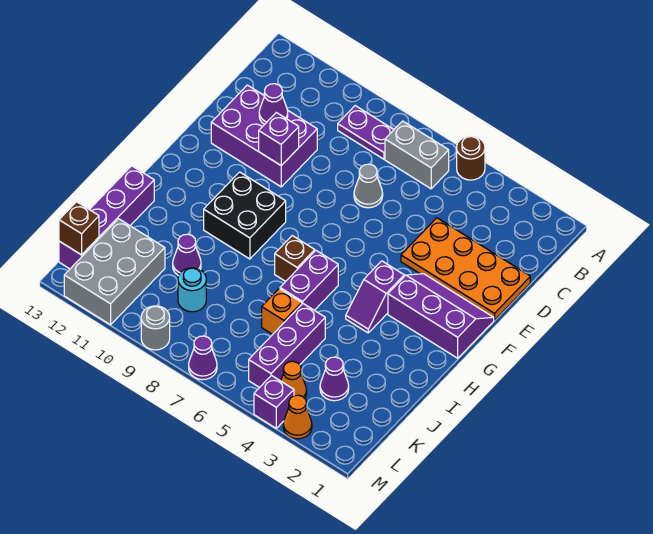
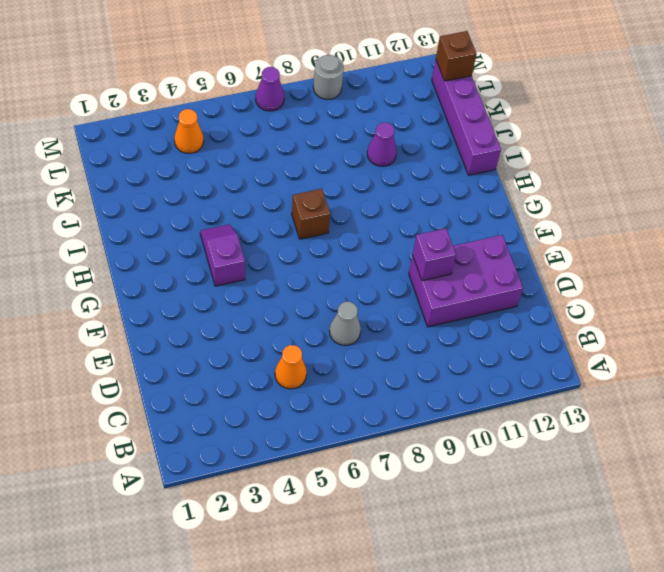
orange 1x1 cone [275,345,307,389] -> orange 1x1 cone moved to [283,395,312,439]
none -> brown 1x1 round brick [457,136,485,180]
none -> grey 1x2 brick [385,121,449,189]
none -> purple 1x2 plate [338,106,394,159]

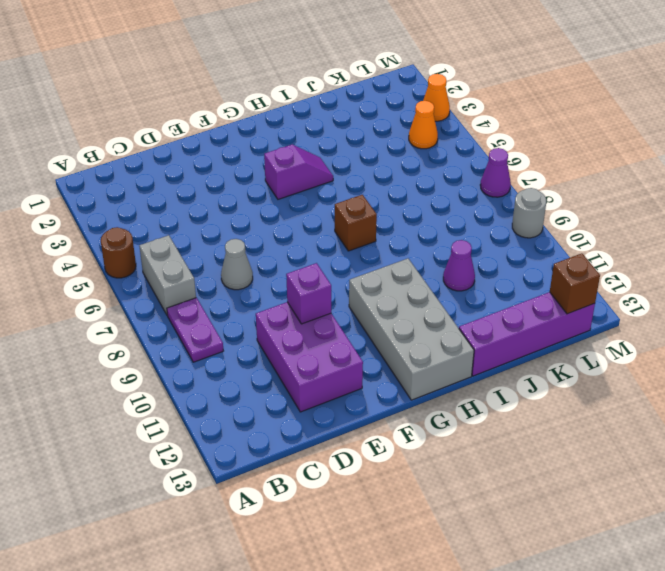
grey 2x4 brick [349,259,474,400] -> black 2x2 brick [204,172,286,259]
none -> orange 2x4 plate [401,218,530,320]
none -> purple 2x3 slope [388,274,494,358]
none -> purple 1x2 brick [280,251,338,310]

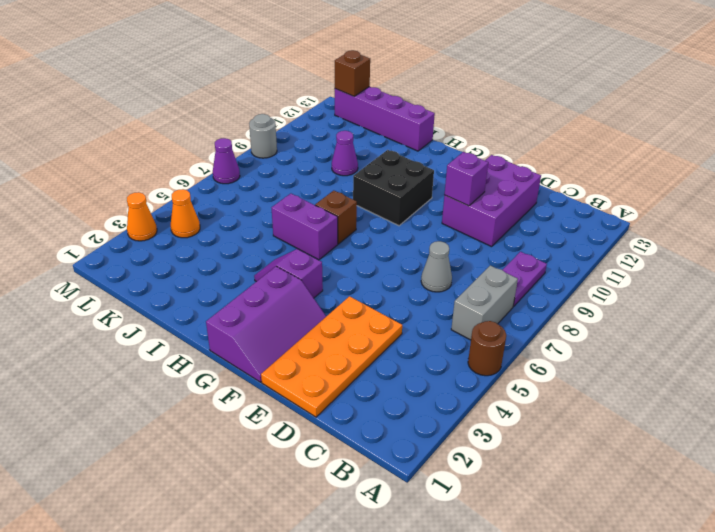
none -> purple 1x3 brick [249,304,325,388]
none -> orange 1x1 brick [262,289,302,334]
none -> purple 1x1 cone [320,357,349,401]

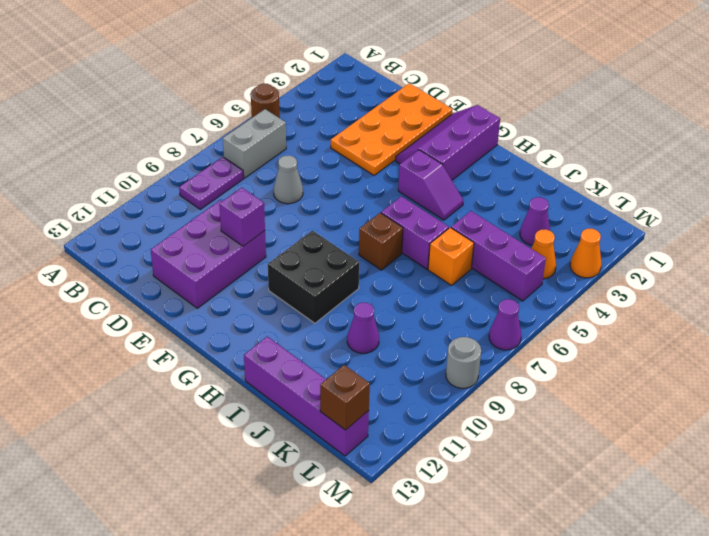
none -> cyan 1x1 round brick [178,268,206,312]
none -> grey 2x3 brick [64,219,165,325]
none -> purple 1x1 brick [254,376,294,428]

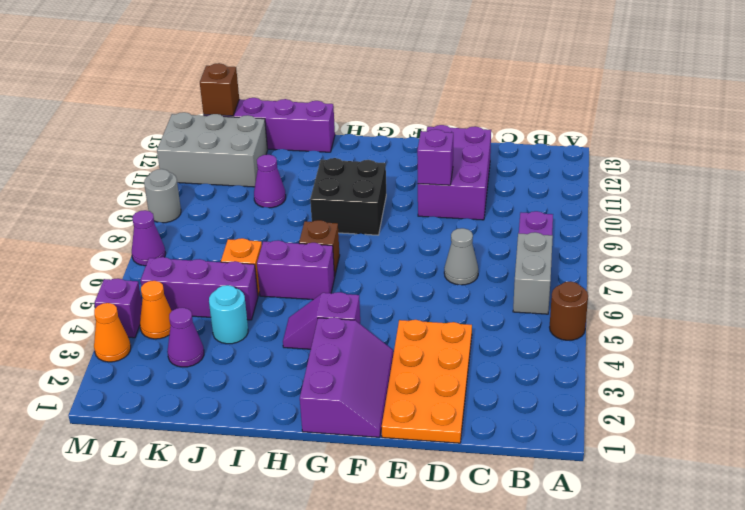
cyan 1x1 round brick [209,285,248,344] -> cyan 1x1 round brick moved to [178,268,206,312]
none -> purple 1x1 cone [259,84,288,125]

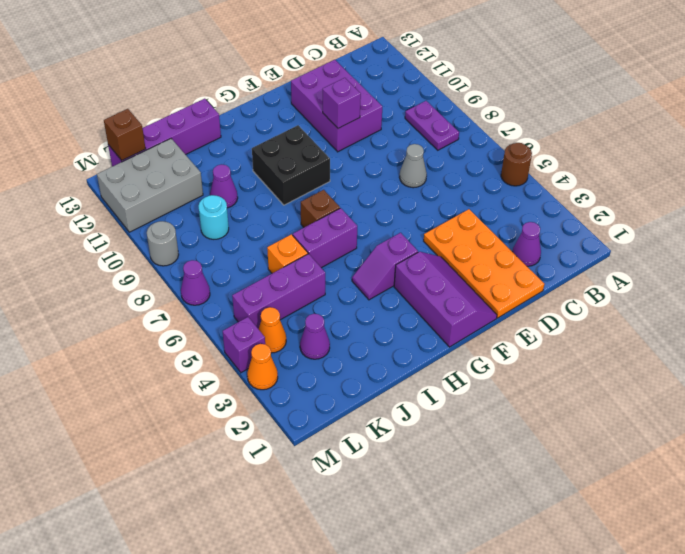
purple 1x1 cone [513,222,541,266] -> purple 1x1 cone moved to [259,84,288,125]
none -> grey 1x2 brick [385,121,449,189]

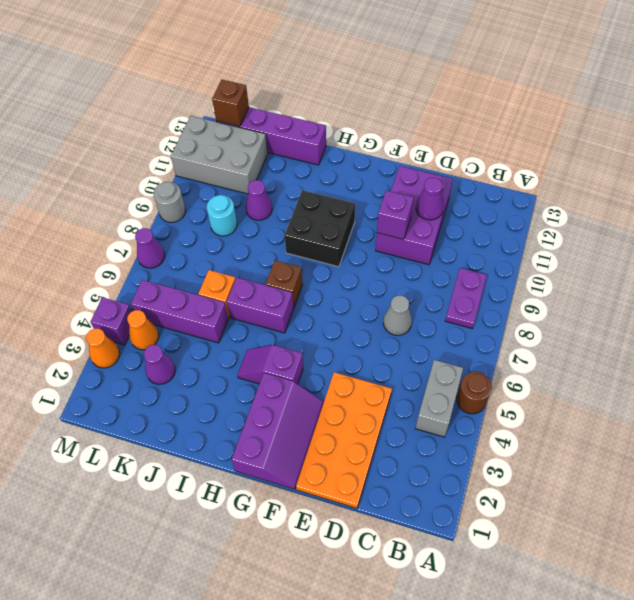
grey 1x2 brick [415,360,463,437] -> grey 1x2 brick moved to [385,121,449,189]

